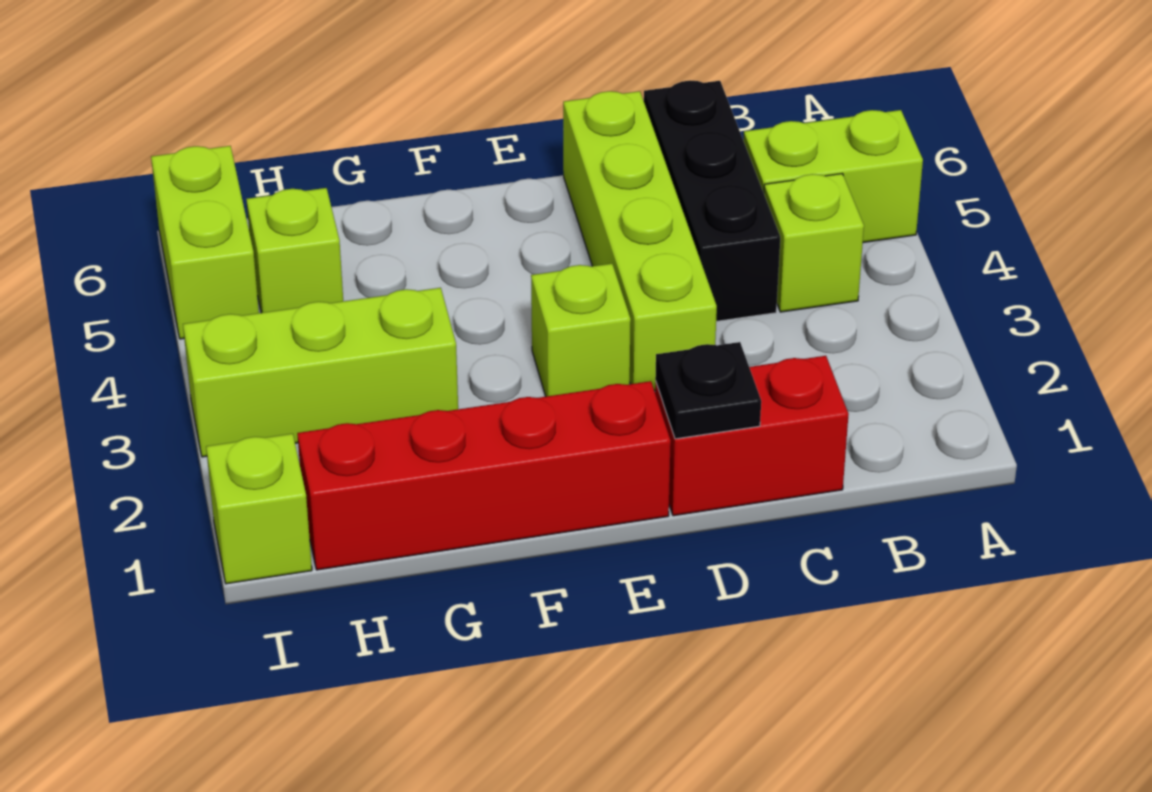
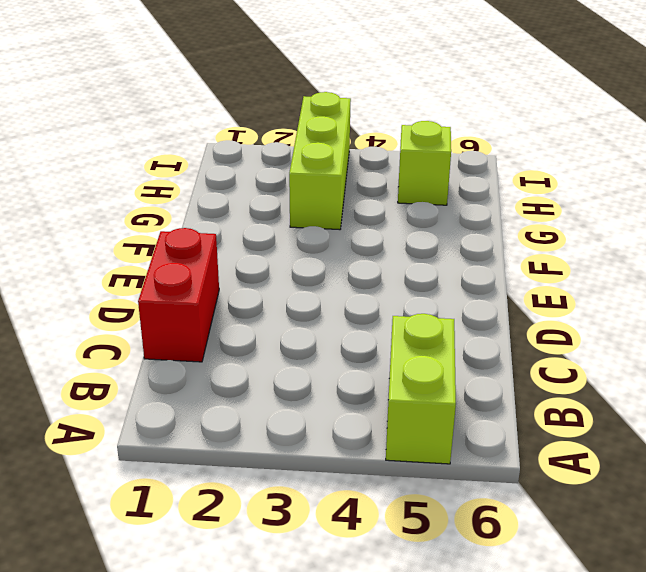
none -> lime 1x1 brick [764,174,864,312]
none -> black 1x3 brick [644,80,780,321]
none -> lime 1x4 brick [563,91,717,391]

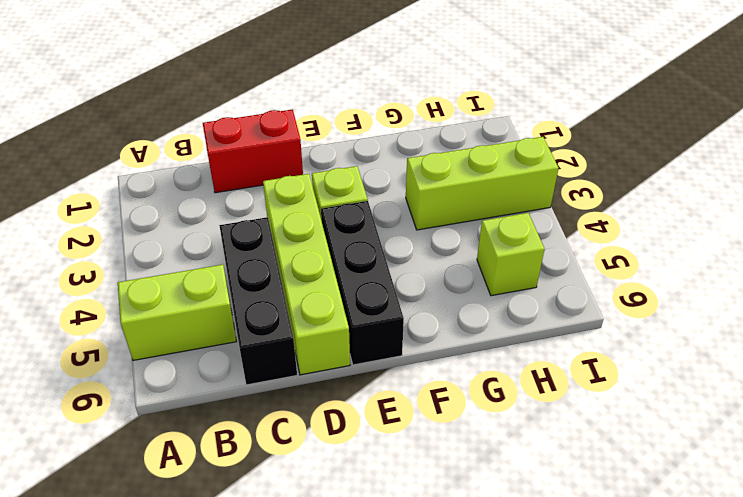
black 1x3 brick [321,201,404,365] -> none
none -> lime 1x1 brick [764,174,864,312]
none -> red 1x4 brick [297,381,671,570]
none -> lime 1x1 brick [206,434,312,584]

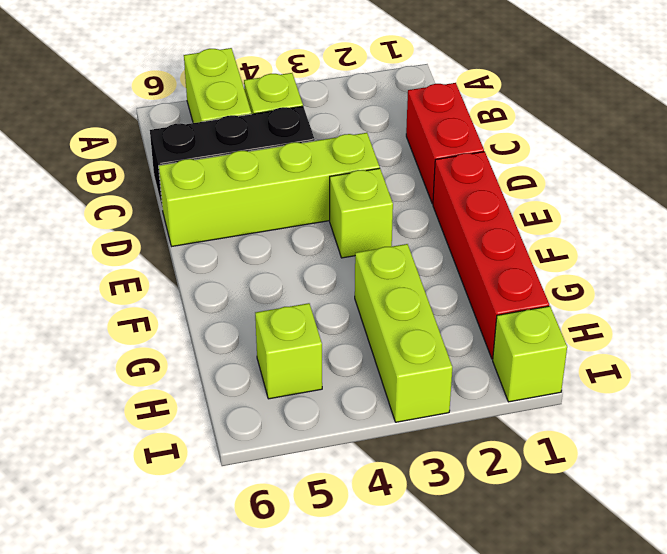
none -> lime 1x2 brick [151,146,259,339]
none -> black 1x1 plate [655,342,761,439]

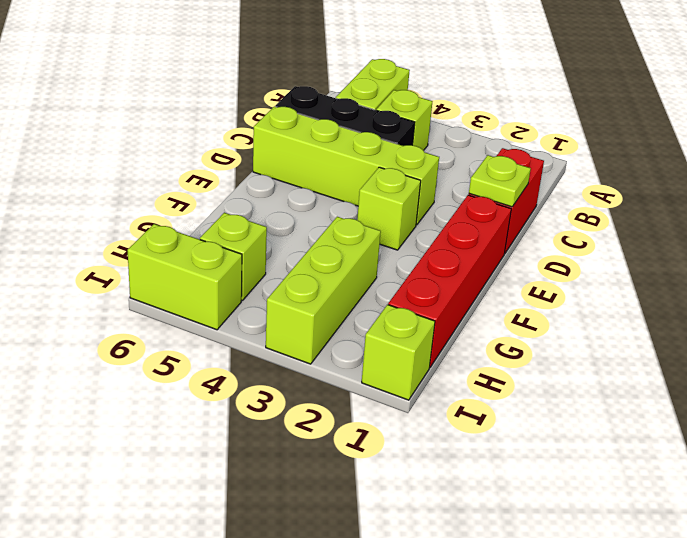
lime 1x1 plate [469,155,531,207] -> black 1x1 plate [655,342,761,439]

